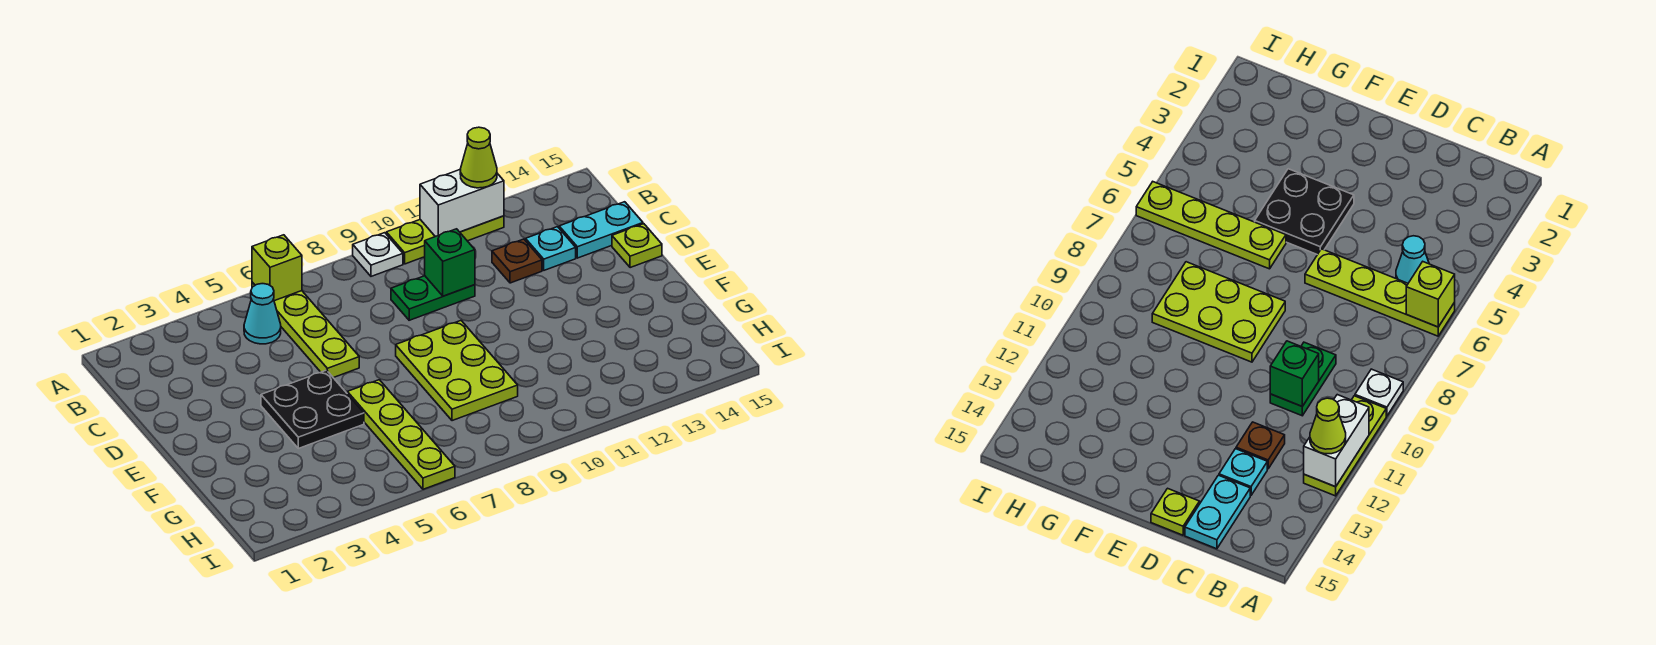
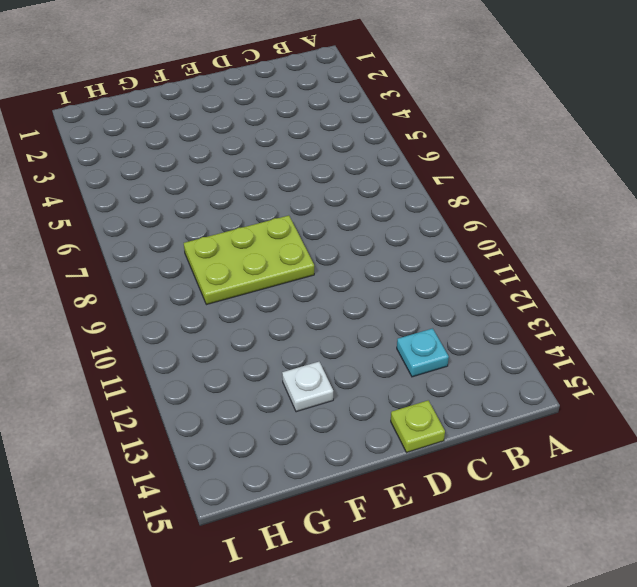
white 1x1 plate [282,362,333,412] -> white 1x1 plate moved to [353,233,403,276]
none -> lime 1x4 plate [252,282,359,378]
none -> lime 1x3 plate [386,216,504,264]
none -> cyan 1x1 cone [244,284,281,344]

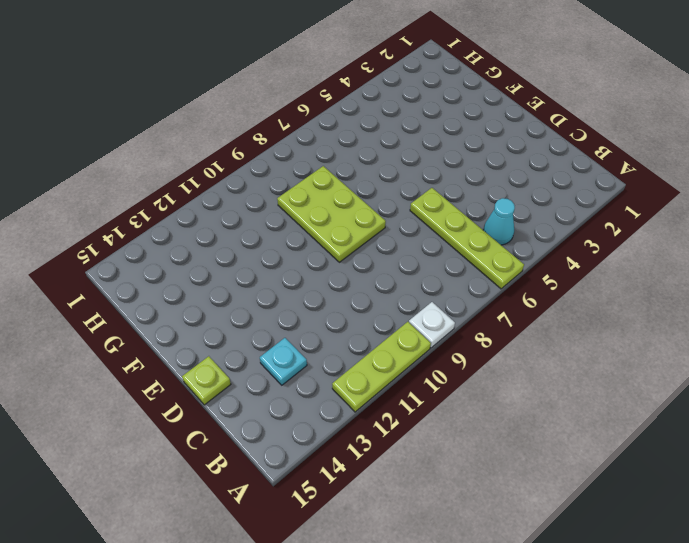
none -> green 1x2 plate [391,276,475,320]
none -> brown 1x1 plate [492,239,542,283]
none -> cyan 1x2 plate [559,202,643,258]

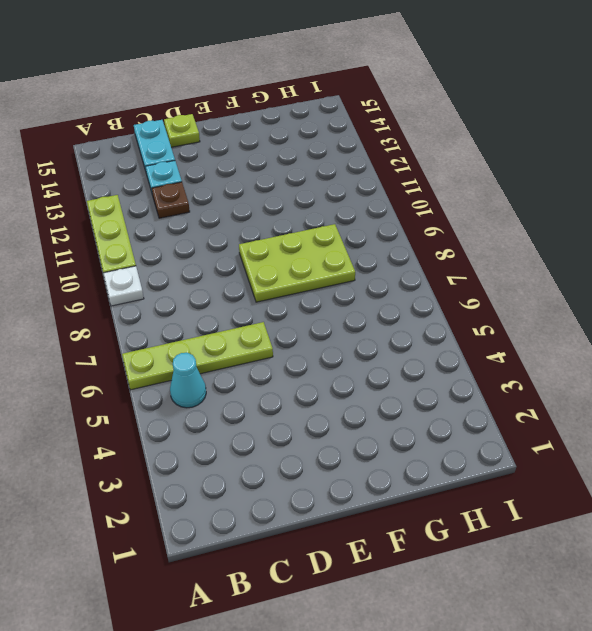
none -> green 1x2 plate [391,276,475,320]
none -> black 2x2 plate [261,370,364,448]
none -> lime 1x4 plate [347,380,455,489]

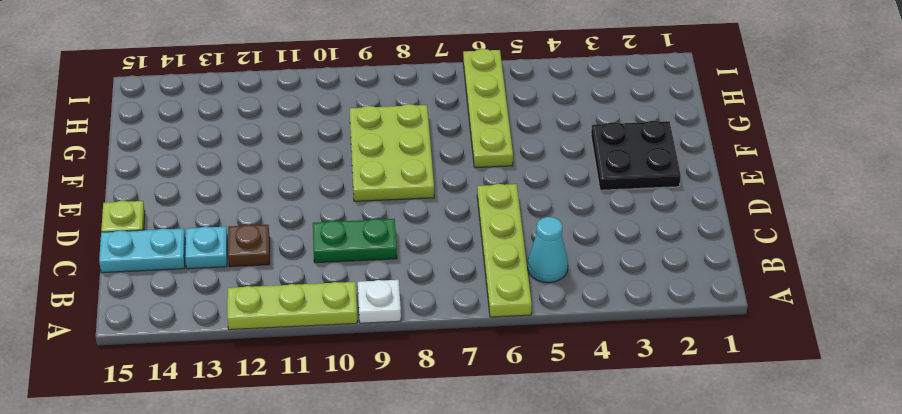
black 2x2 plate [591,121,681,190] -> black 2x2 plate moved to [261,370,364,448]
none -> lime 1x1 brick [252,235,302,301]
none -> white 1x2 brick [420,170,504,237]
none -> green 1x1 brick [425,229,475,296]

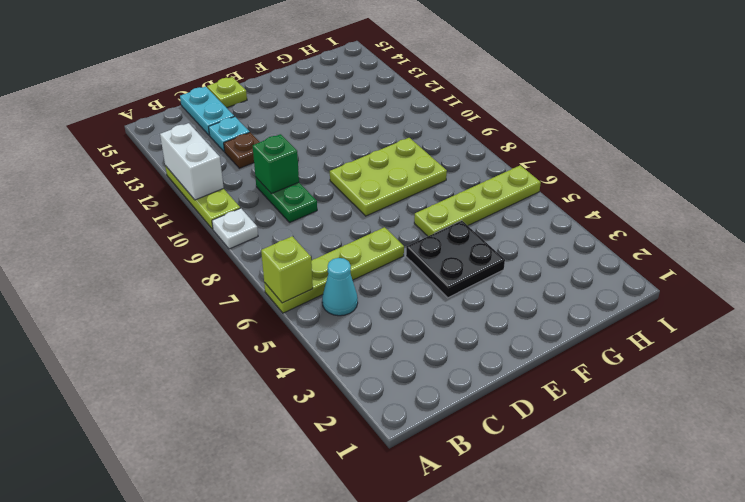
none -> lime 1x1 cone [460,127,497,188]

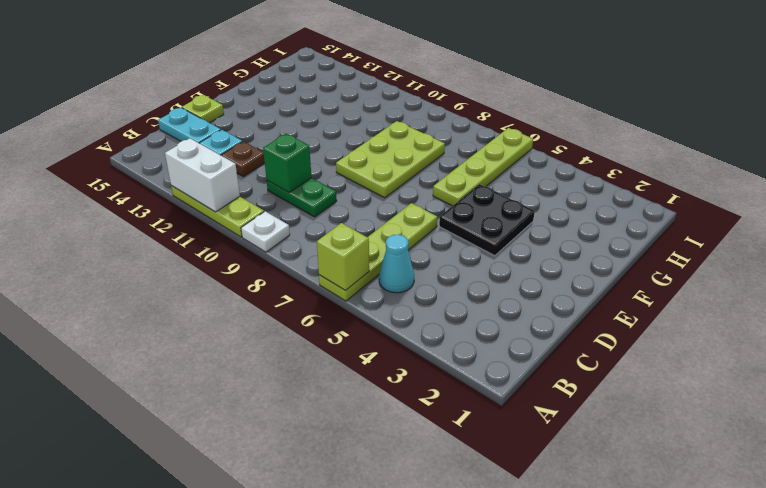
none -> lime 1x1 cone [460,127,497,188]

